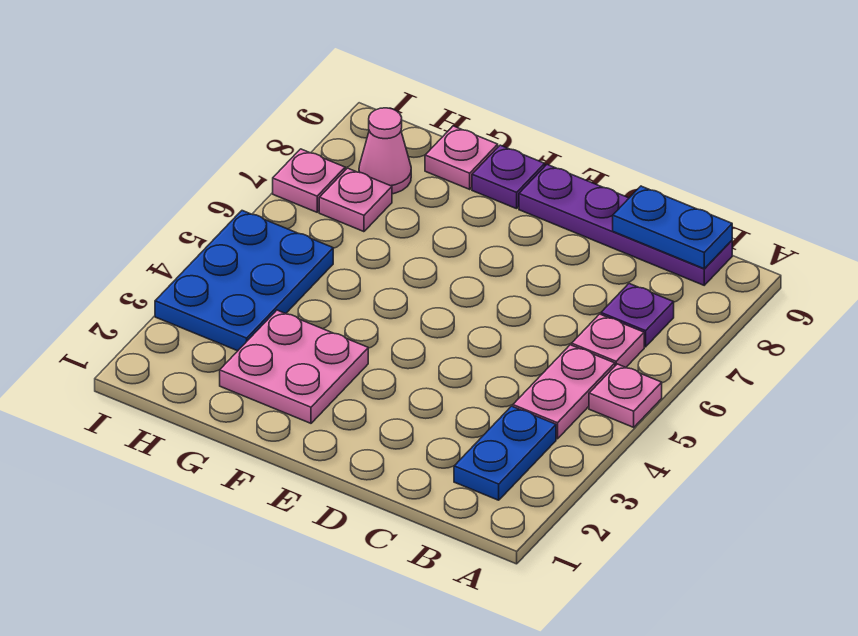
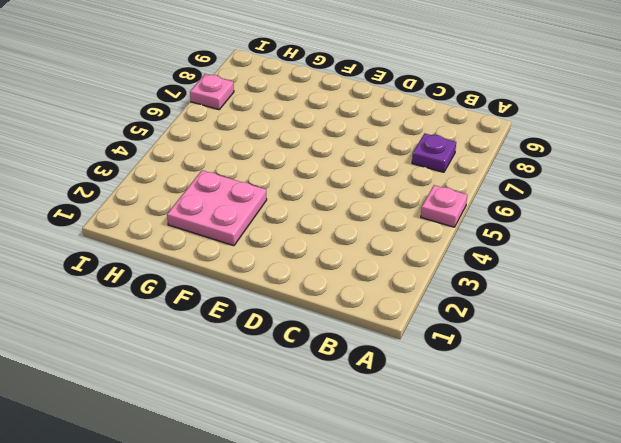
none -> blue 1x2 plate [454,406,556,500]
none -> pink 1x2 plate [513,345,615,439]
none -> pink 1x1 plate [572,314,644,367]

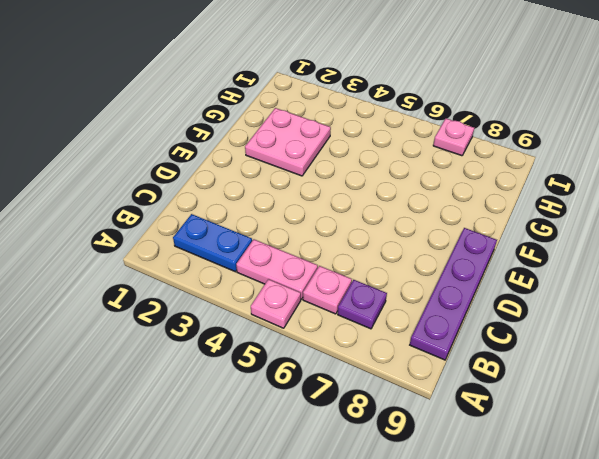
none -> purple 1x1 plate [472,145,545,209]
none -> pink 1x1 plate [425,126,498,189]
none -> blue 2x3 plate [155,211,333,351]

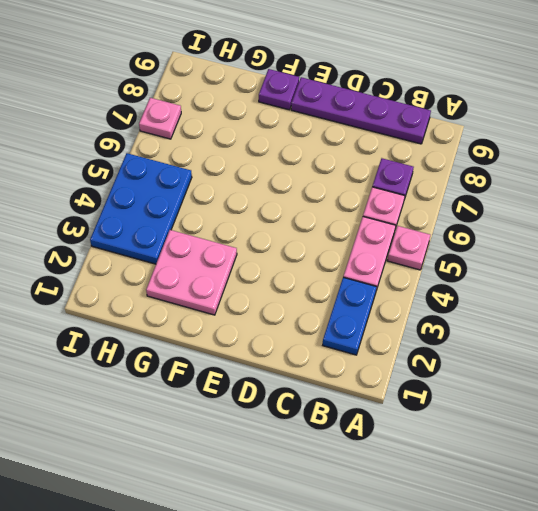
none -> pink 1x1 plate [425,126,498,189]
none -> pink 1x1 plate [319,168,392,232]
none -> pink 1x1 cone [359,108,411,194]

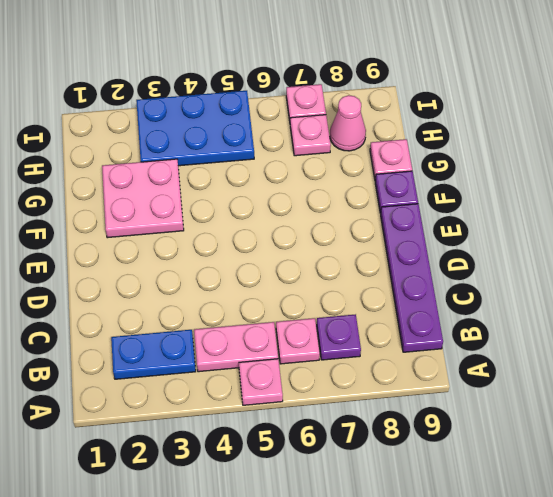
none -> blue 1x2 plate [613,186,732,269]

